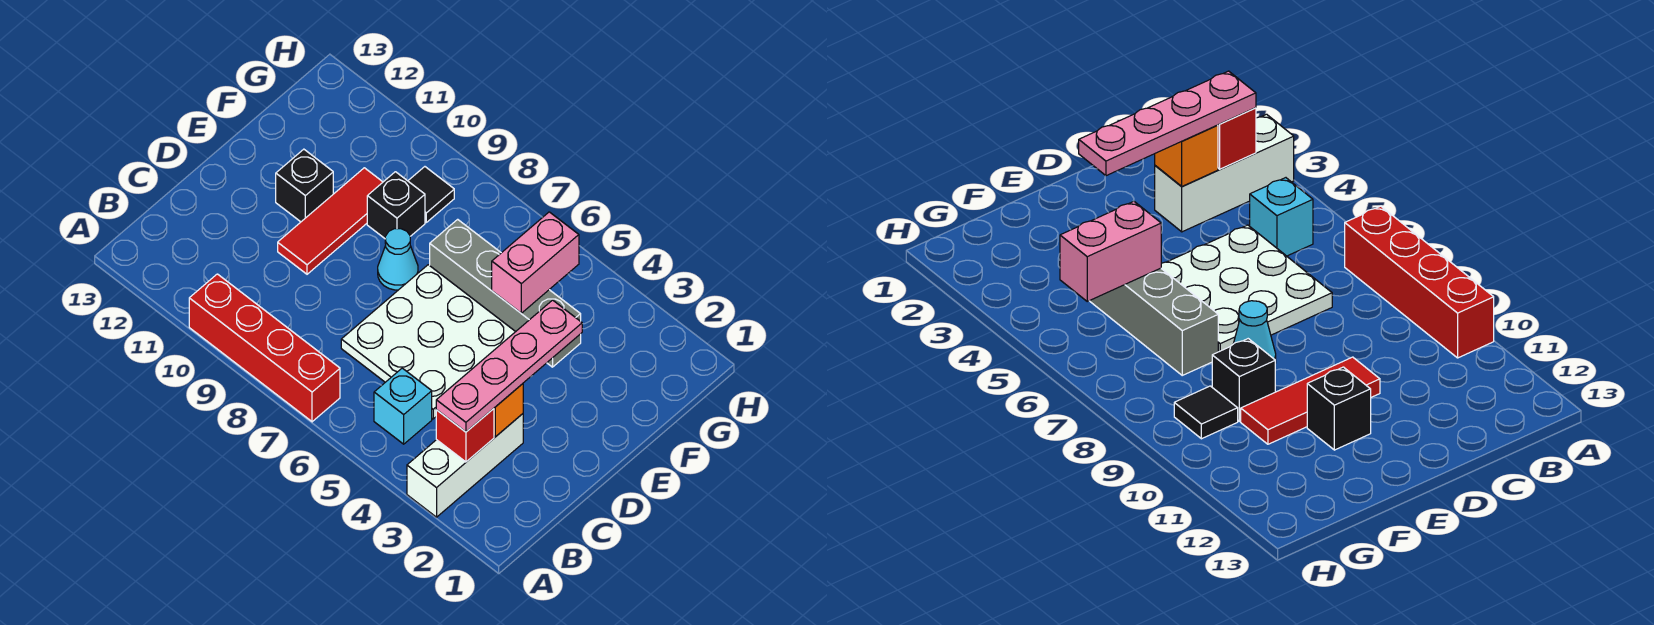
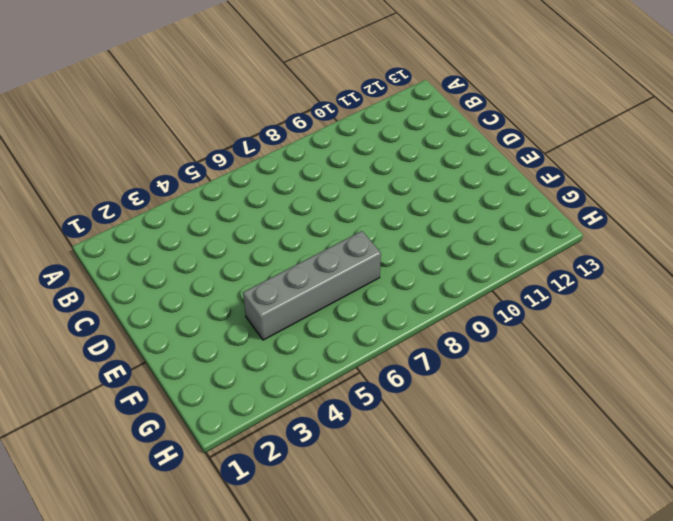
none -> white 1x3 brick [407,414,523,517]
none -> red 1x4 brick [189,274,340,422]
none -> cyan 1x1 brick [374,368,432,444]

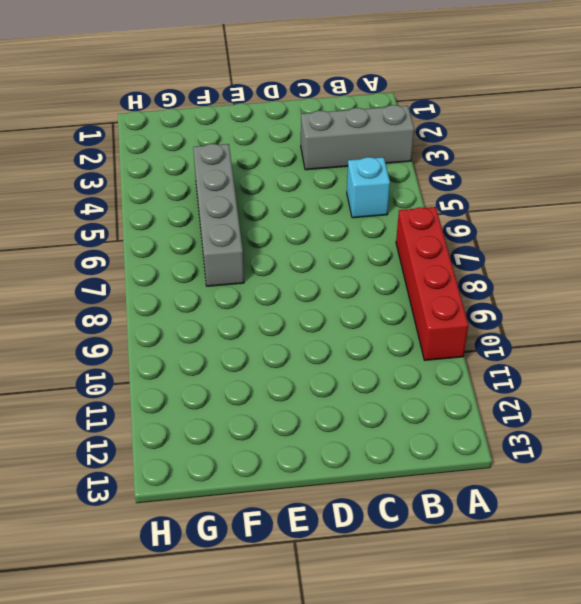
grey 1x3 brick [301,105,414,170] -> white 1x3 brick [407,414,523,517]
none -> white 3x3 plate [341,265,515,419]
none -> red 1x3 tile [278,168,383,274]
none -> cyan 1x1 cone [378,229,418,290]

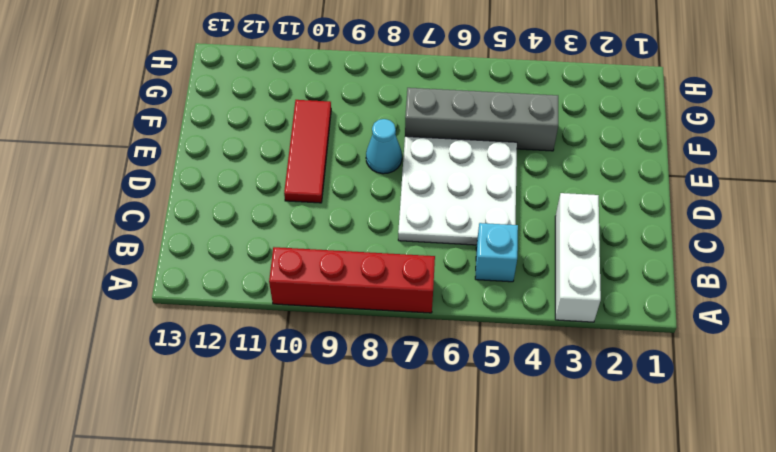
none -> black 1x1 brick [276,149,333,222]
none -> black 1x1 brick [367,172,425,238]
none -> black 1x1 tile [408,167,454,222]

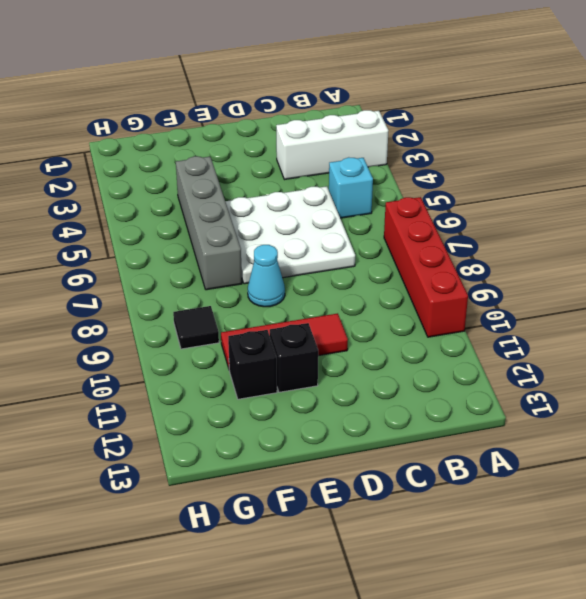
black 1x1 brick [228,330,277,399] -> black 1x1 brick moved to [367,172,425,238]
none -> red 1x1 brick [436,409,494,462]
none -> orange 1x1 brick [494,384,523,437]
none -> pink 1x2 brick [492,212,579,313]

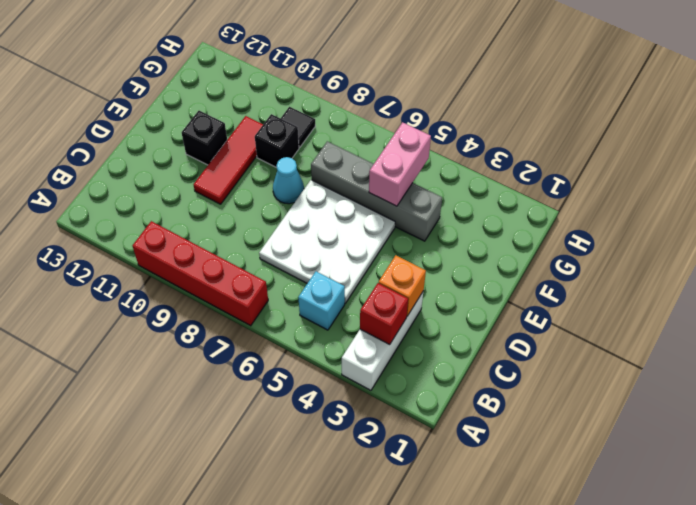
none -> pink 1x4 plate [436,300,582,432]

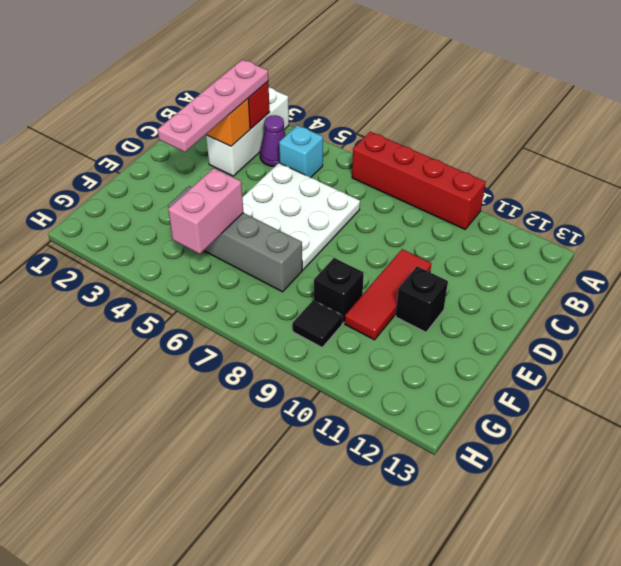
purple 1x1 cone [260,115,286,167] -> none
none -> cyan 1x1 cone [378,229,418,290]

